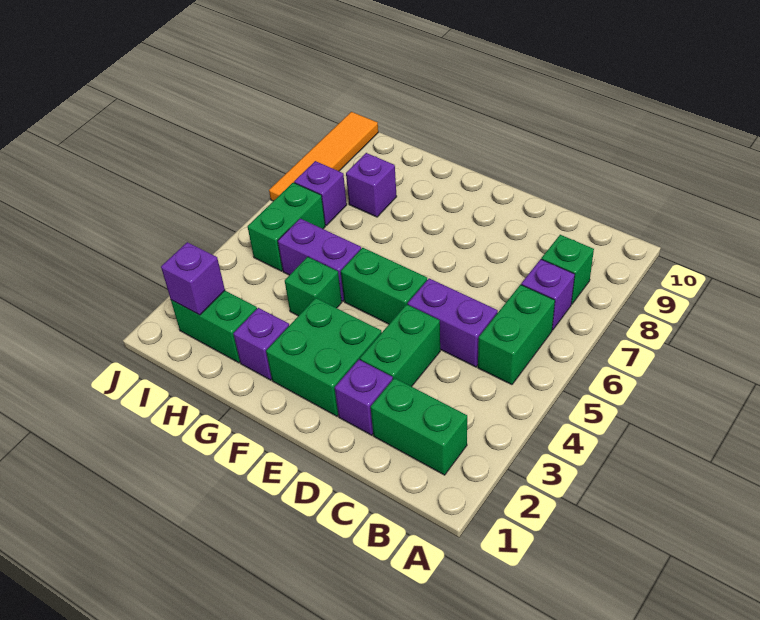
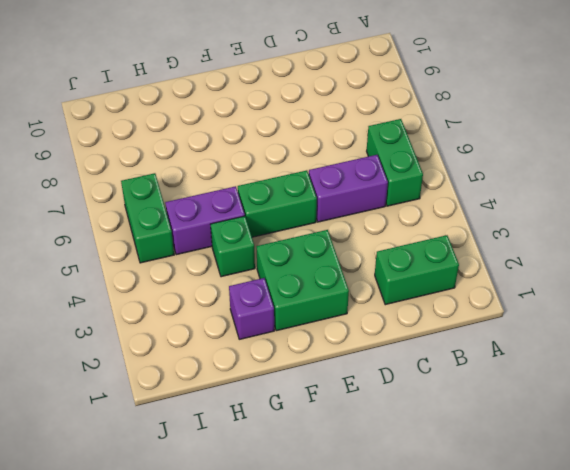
none -> purple 1x1 brick [521,259,575,330]
none -> green 1x1 brick [542,235,594,304]
none -> purple 1x1 brick [335,360,393,435]

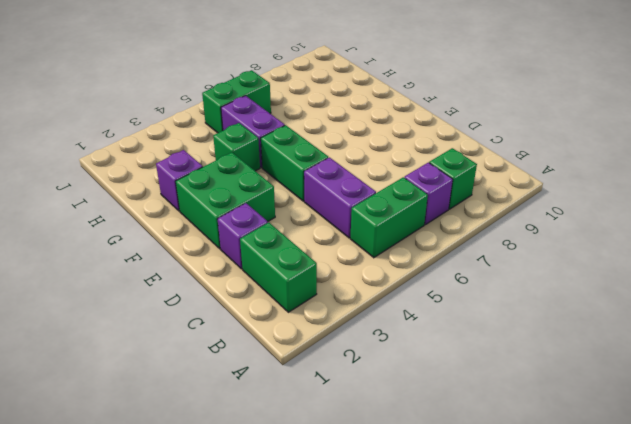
none -> green 1x2 brick [360,304,440,387]
none -> green 1x2 brick [171,291,257,363]
none -> purple 1x1 brick [346,153,397,217]

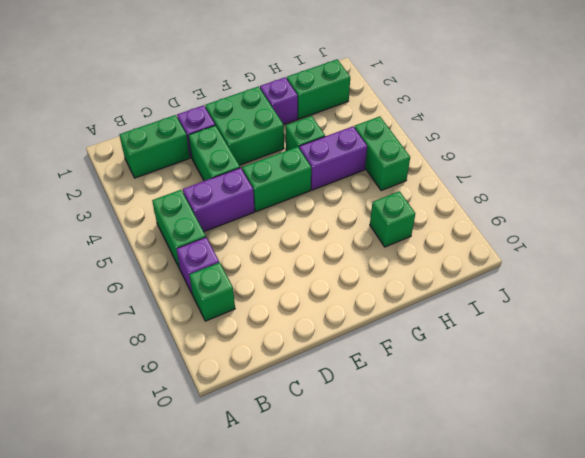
green 1x1 brick [370,191,415,247] -> purple 1x1 brick [346,153,397,217]
none -> purple 1x1 brick [294,161,347,225]
none -> orange 1x4 tile [269,112,378,201]
none -> purple 1x1 brick [161,242,225,315]

